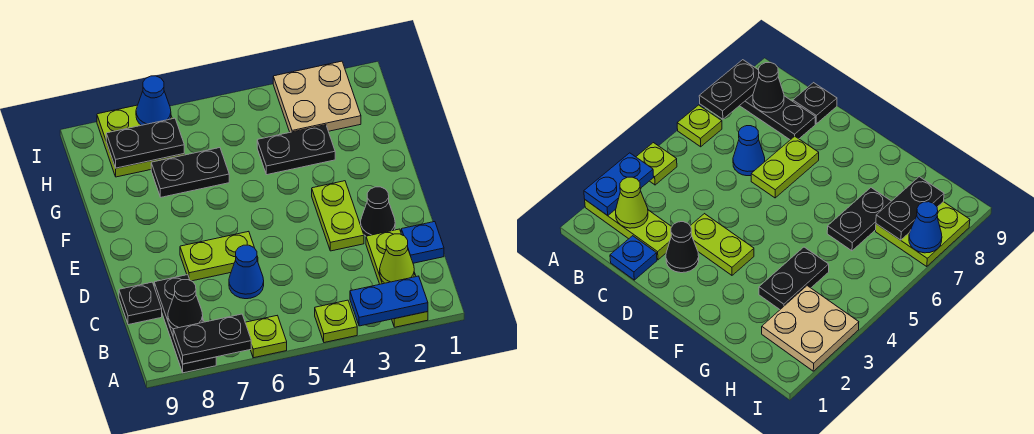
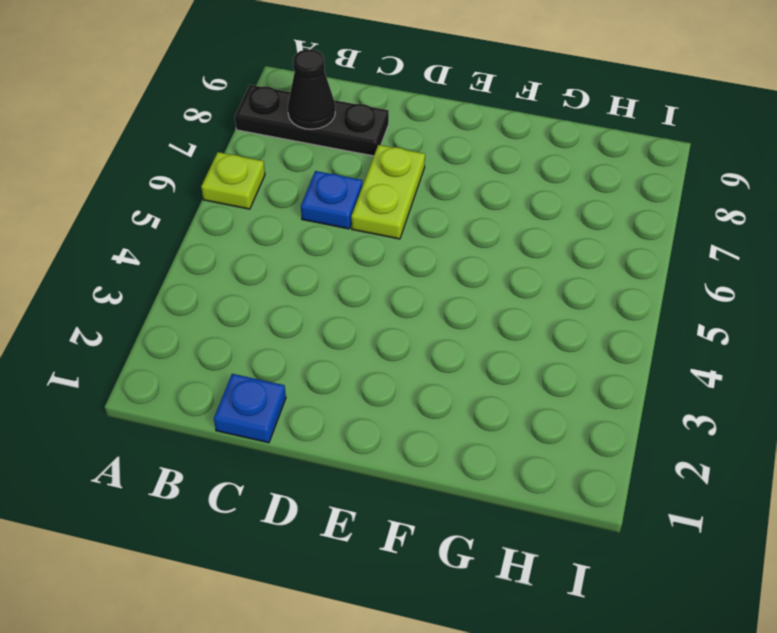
blue 1x1 plate [301,171,362,229] -> blue 1x1 cone [229,245,264,299]
none -> lime 1x3 plate [366,229,428,327]
none -> lime 1x1 plate [315,300,357,343]
none -> black 1x1 plate [119,282,162,325]

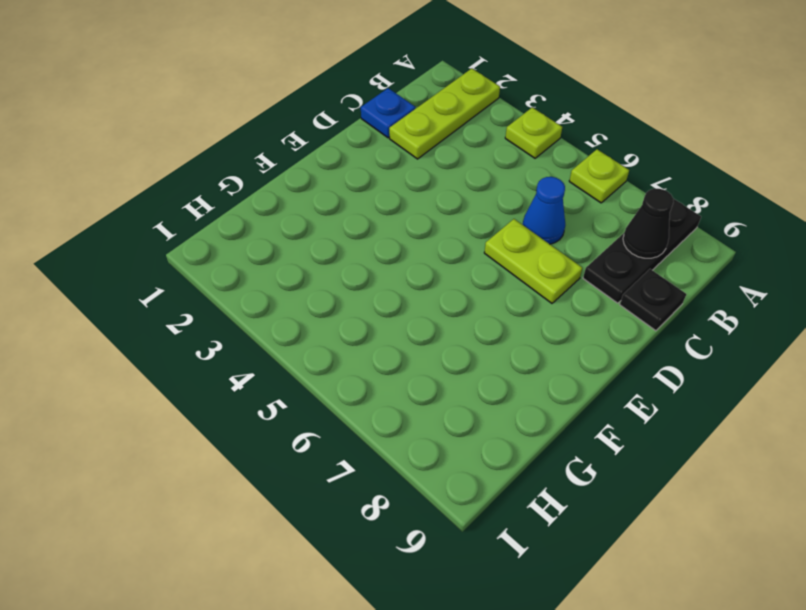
none -> black 1x1 cone [361,187,395,236]
none -> lime 1x2 plate [312,181,364,251]
none -> black 1x2 plate [257,125,335,175]

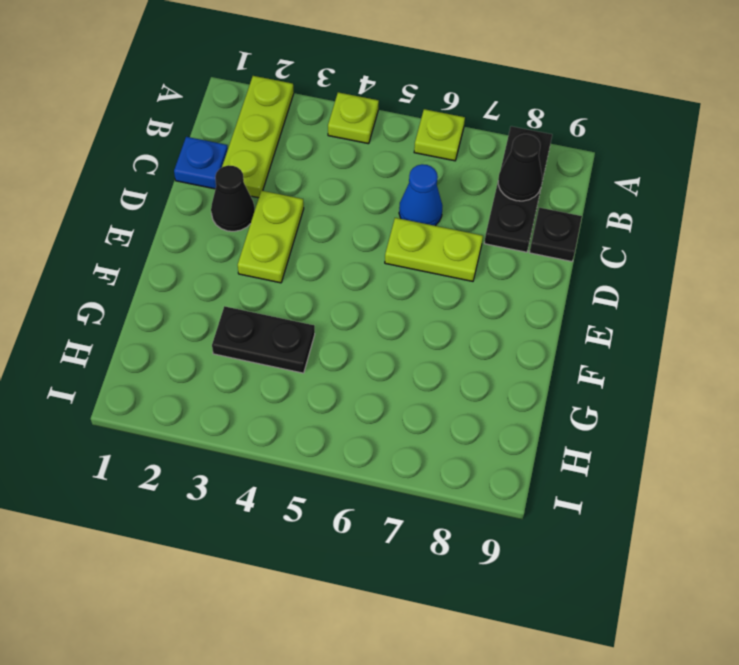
none -> black 1x2 plate [151,148,229,197]
none -> tan 2x2 plate [273,61,361,132]
none -> lime 2x2 plate [97,105,184,177]

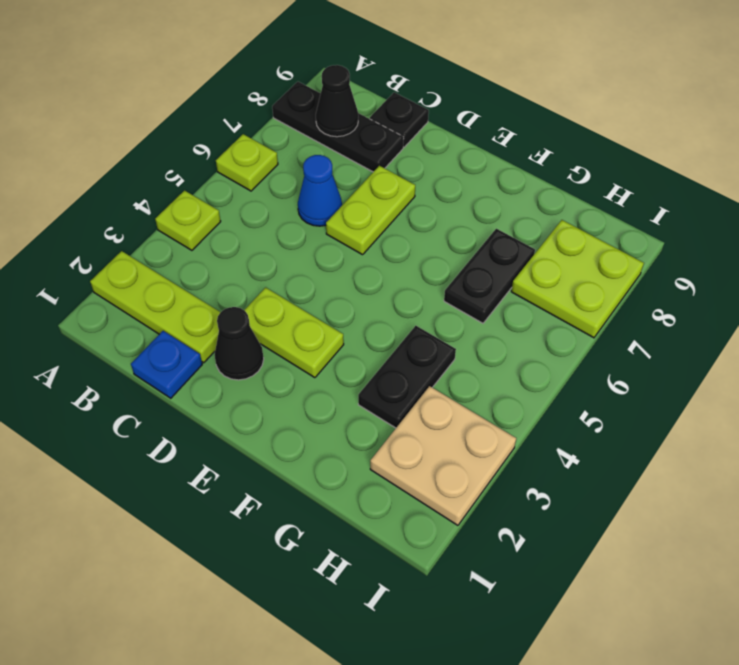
none -> blue 1x2 plate [350,276,428,326]
none -> black 1x2 plate [173,314,251,364]
none -> lime 1x1 cone [380,234,414,283]

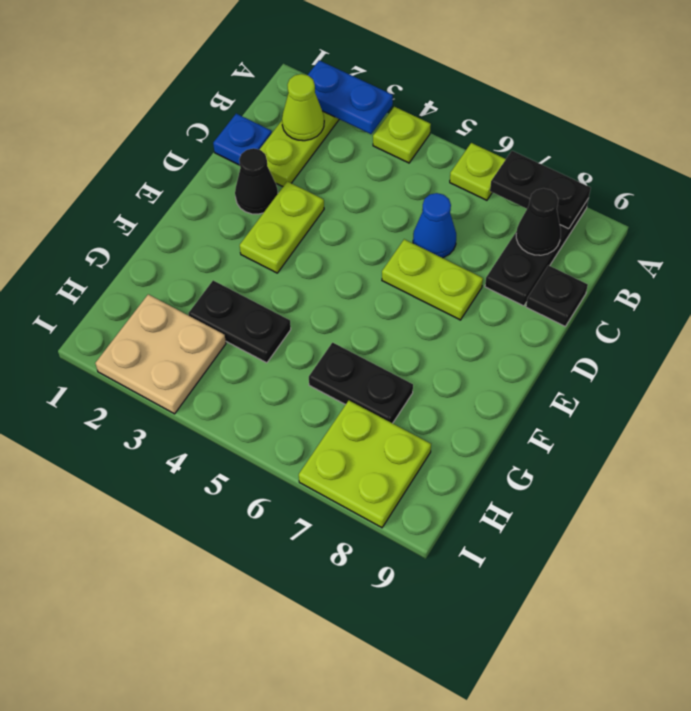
none -> black 1x2 plate [106,118,184,168]
none -> blue 1x1 cone [136,76,171,125]

